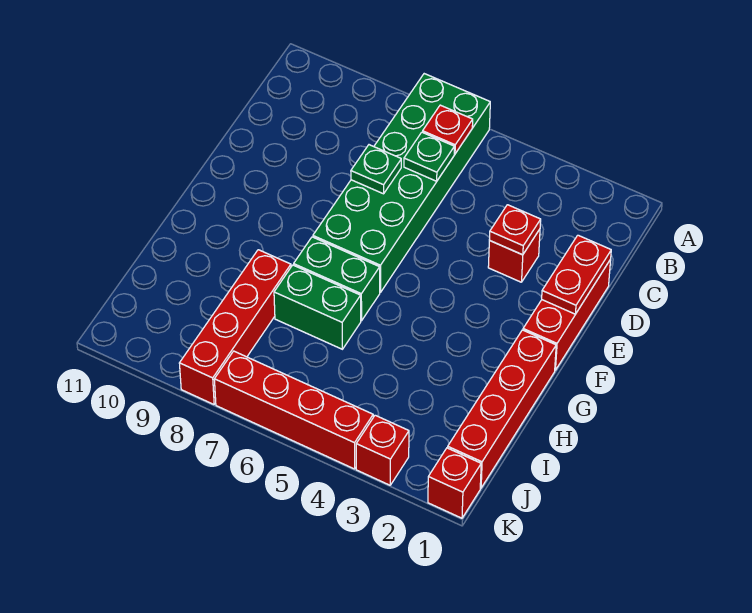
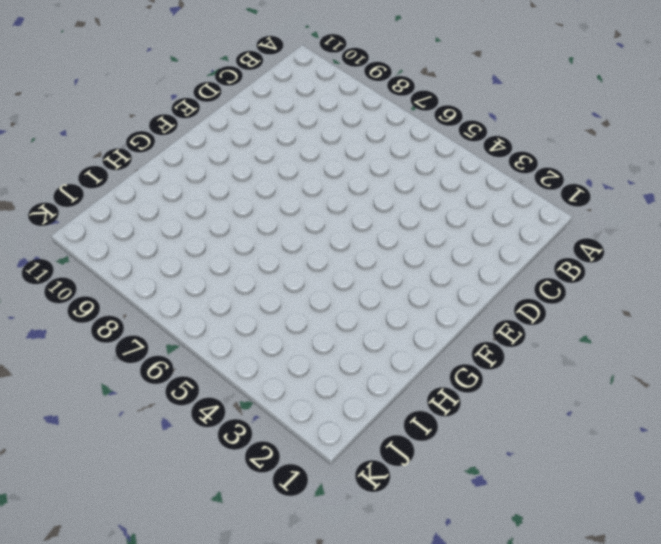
none -> green 2x6 brick [313,74,490,293]
none -> red 1x3 brick [523,259,611,370]
none -> red 1x1 brick [488,229,540,282]

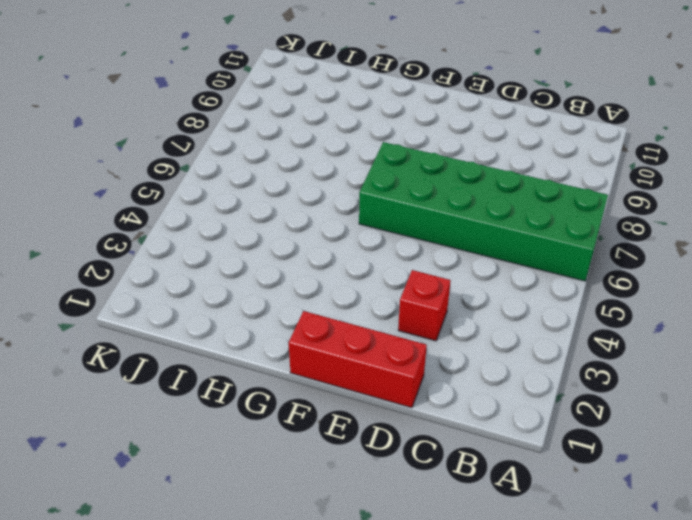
none -> red 1x4 brick [448,330,556,488]
none -> green 1x2 brick [294,237,380,321]
none -> green 1x2 brick [274,265,361,349]

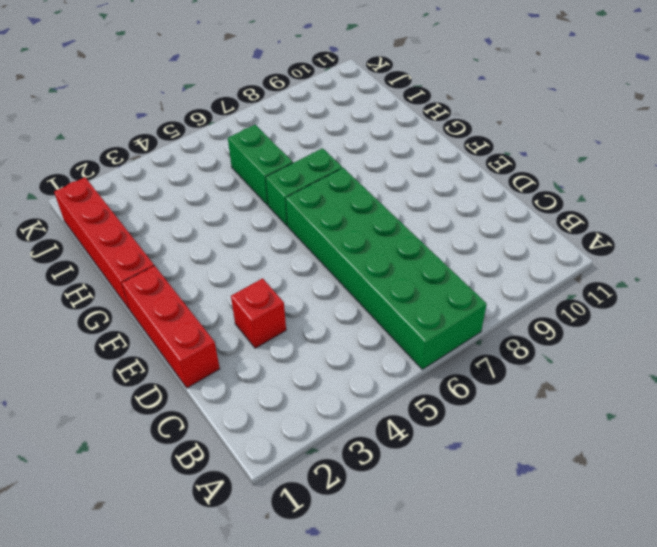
green 1x2 brick [228,125,293,205] -> green 1x2 brick turned to [274,265,361,349]
none -> red 1x4 brick [179,250,291,404]
none -> red 1x1 brick [428,448,481,518]
none -> red 1x1 brick [356,415,409,485]

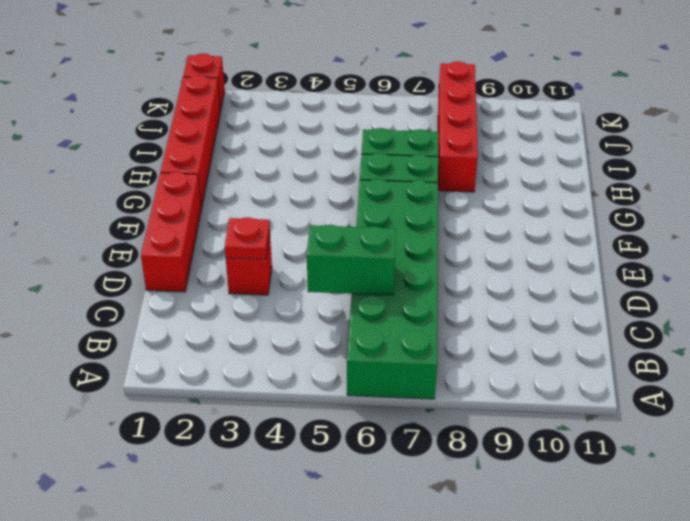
green 1x2 brick [307,225,396,295] -> green 1x1 plate [404,132,454,181]
none -> red 1x1 brick [356,415,409,485]
none -> red 1x4 brick [214,351,373,469]
none -> red 1x1 plate [423,105,473,154]

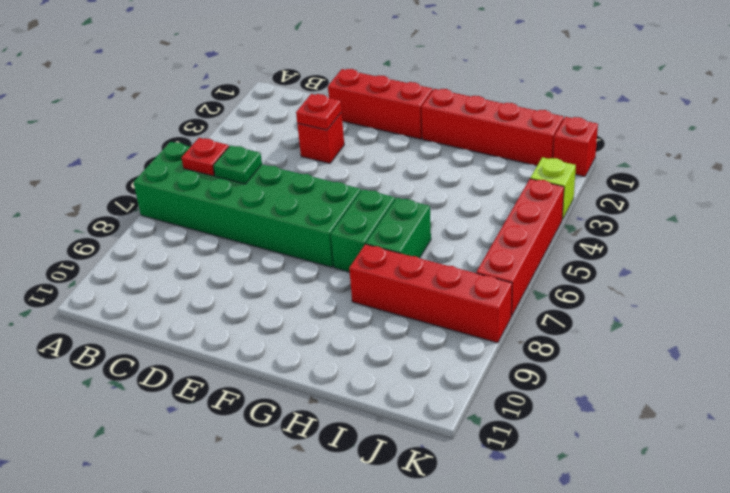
lime 1x1 brick [530,157,576,219] -> red 1x1 brick [356,415,409,485]
none -> red 1x2 plate [542,235,611,314]
none -> green 1x1 plate [351,145,401,194]

